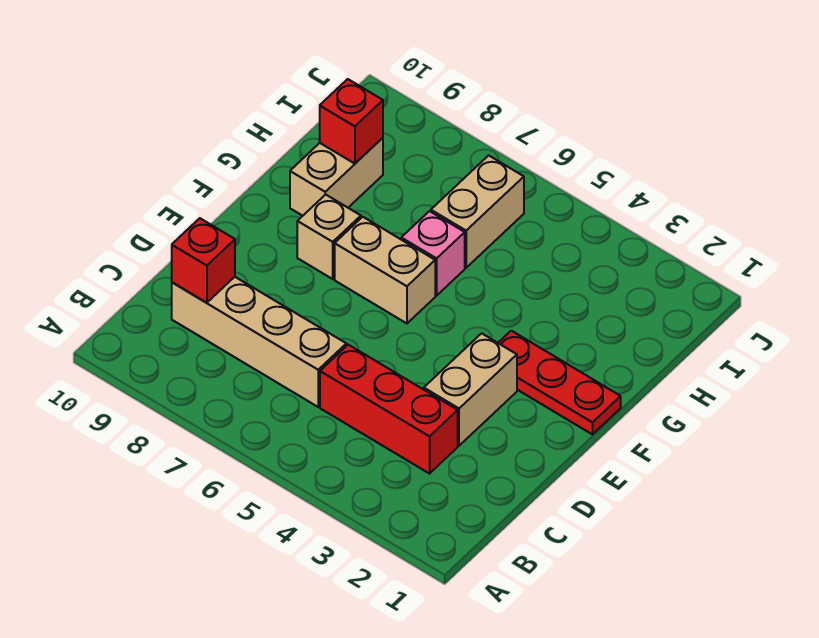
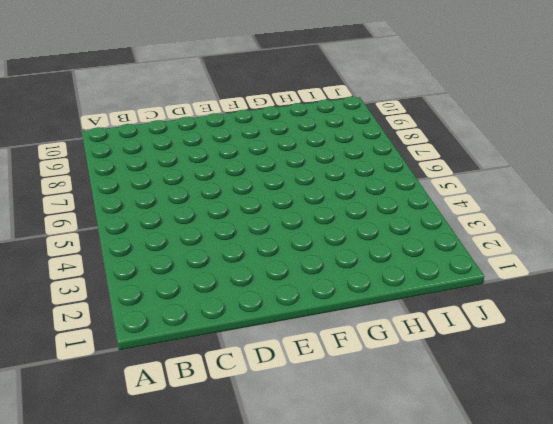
none -> red 1x3 brick [320,345,458,474]
none -> tan 1x4 brick [172,277,346,407]

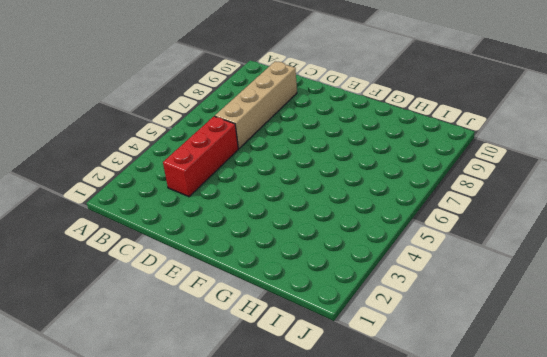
none -> tan 1x2 brick [424,333,517,446]
none -> red 1x3 plate [498,331,621,434]

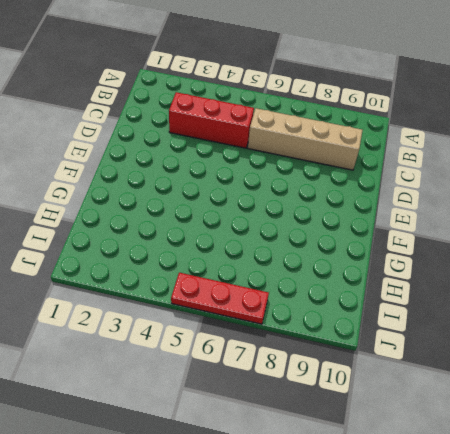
red 1x3 plate [171,273,269,324] -> red 1x3 plate moved to [498,331,621,434]
none -> tan 1x2 brick [424,333,517,446]
none -> tan 1x2 brick [335,217,435,323]

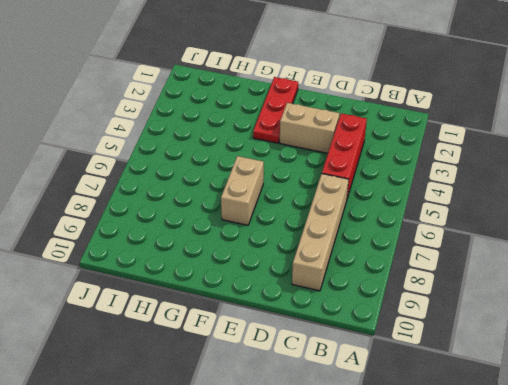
none -> tan 1x1 brick [297,195,361,279]
none -> pink 1x1 brick [401,211,465,296]

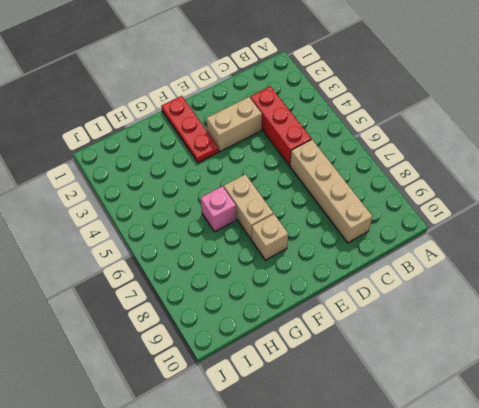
none -> tan 1x2 brick [290,138,383,216]
none -> tan 1x2 brick [431,155,524,268]

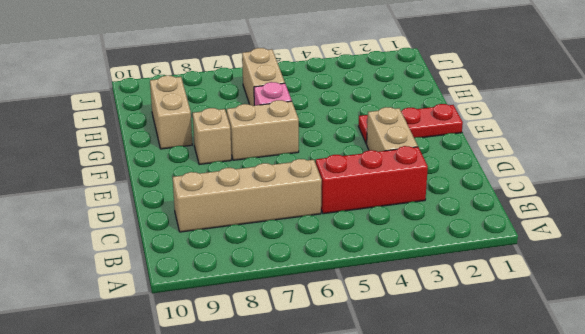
none -> red 1x1 brick [172,218,235,303]
none -> red 1x1 brick [320,79,383,164]

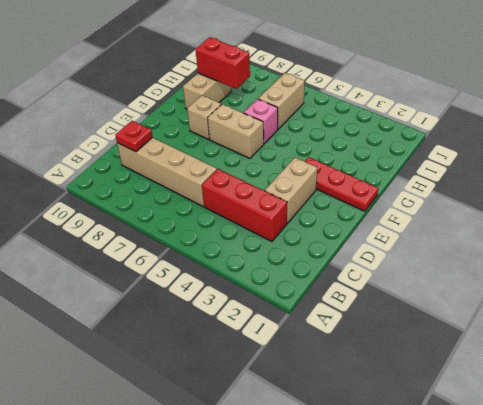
red 1x1 plate [115,121,153,152] -> red 1x1 brick [172,218,235,303]
red 1x2 brick [196,37,250,89] -> red 1x1 brick [320,79,383,164]

